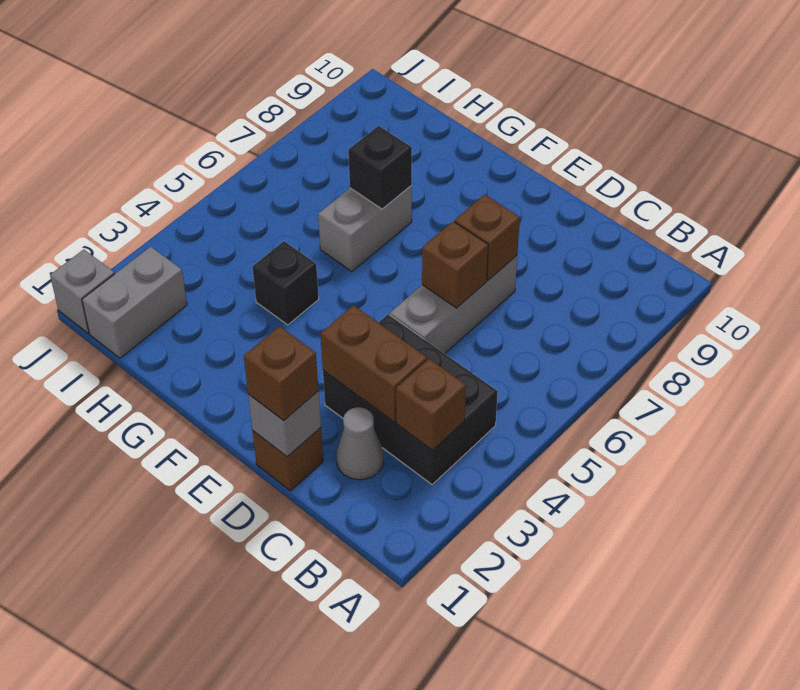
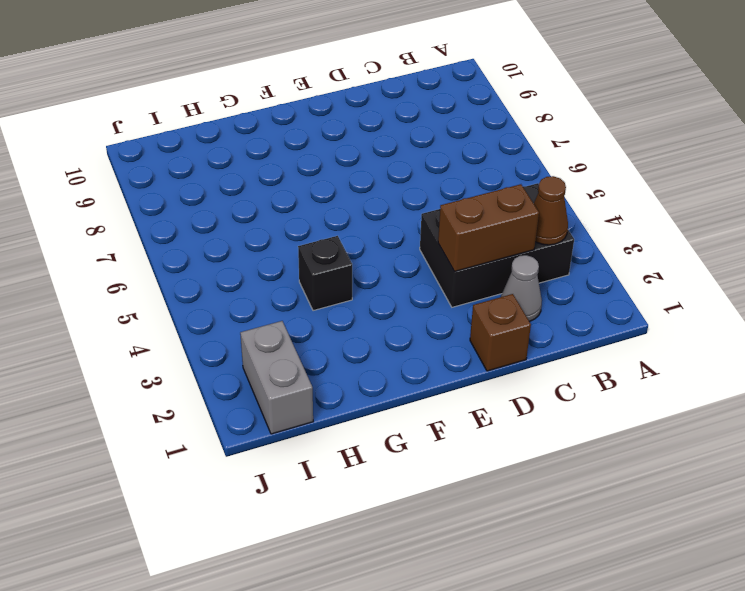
brown 1x1 cone [534,176,568,245] -> brown 1x1 brick [396,359,466,450]
none -> grey 1x3 brick [390,256,517,354]
none -> grey 1x2 brick [318,186,412,272]
none -> grey 1x1 brick [50,249,115,333]

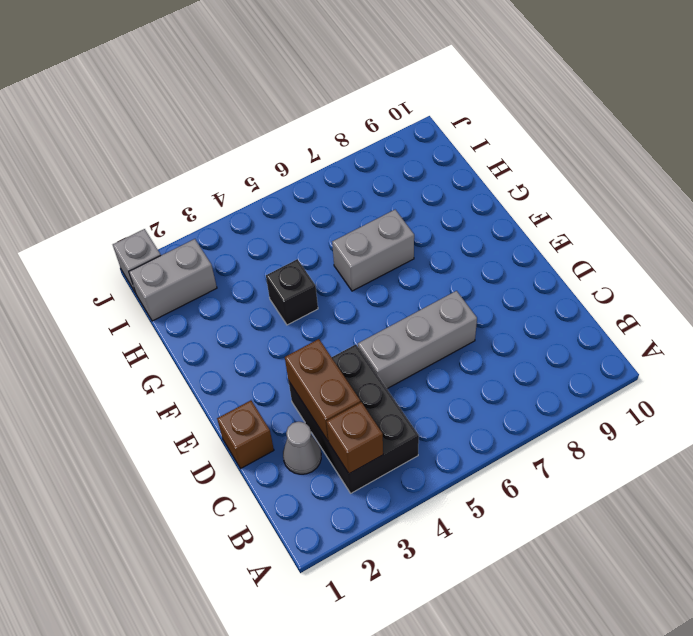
none -> grey 1x1 brick [248,391,321,457]
none -> brown 1x1 brick [422,221,488,308]
none -> brown 1x1 brick [455,195,520,280]

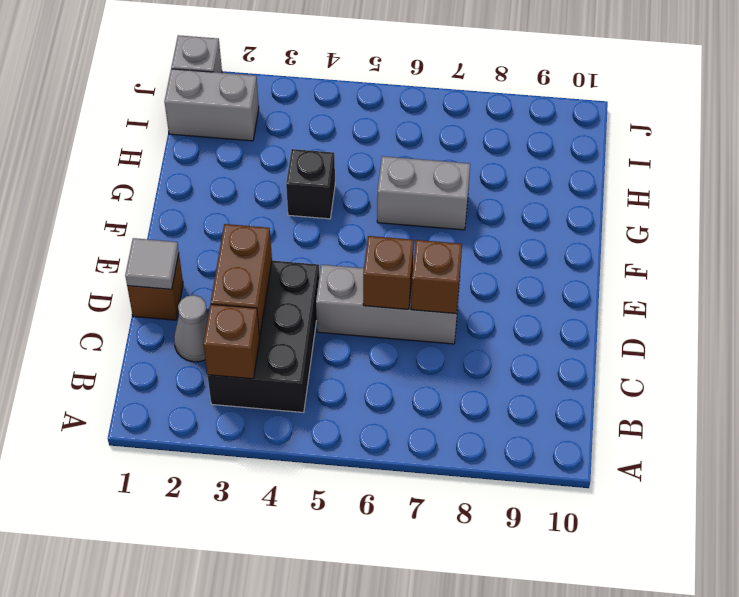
grey 1x1 tile [125,238,179,289] -> grey 1x1 brick [248,391,321,457]
none -> black 1x1 brick [348,126,412,209]
none -> brown 1x1 brick [244,326,318,421]

